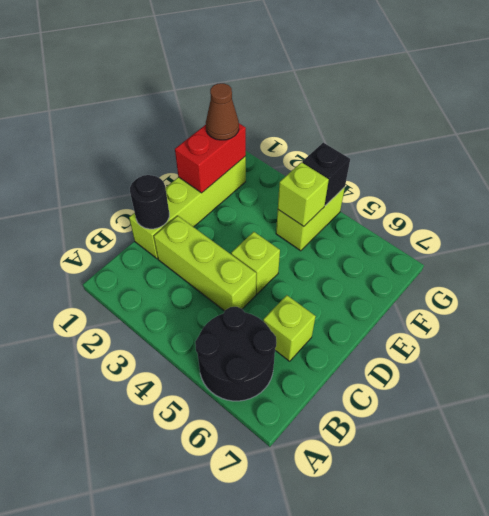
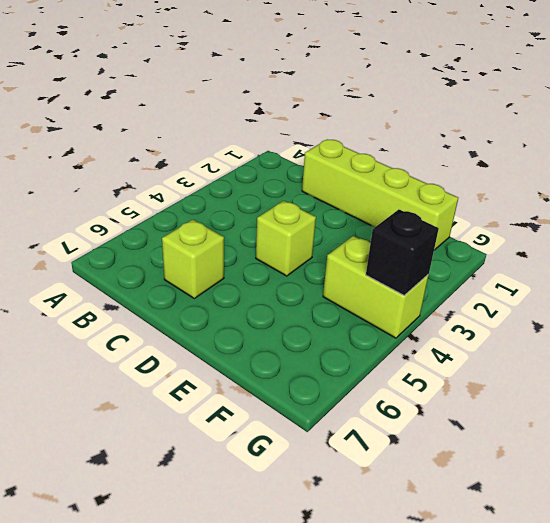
none -> black 2x2 round brick [195,307,276,401]
none -> lime 1x3 brick [154,216,256,311]

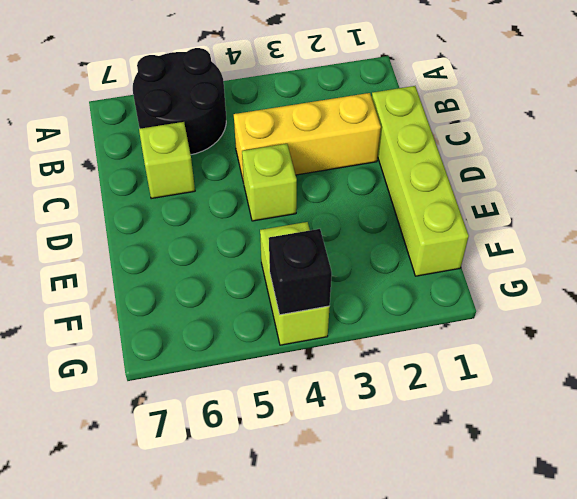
yellow 1x3 brick [234,93,381,182] -> lime 1x3 brick [154,216,256,311]
none -> black 1x1 round brick [130,175,169,229]
none -> red 1x2 brick [175,124,246,193]

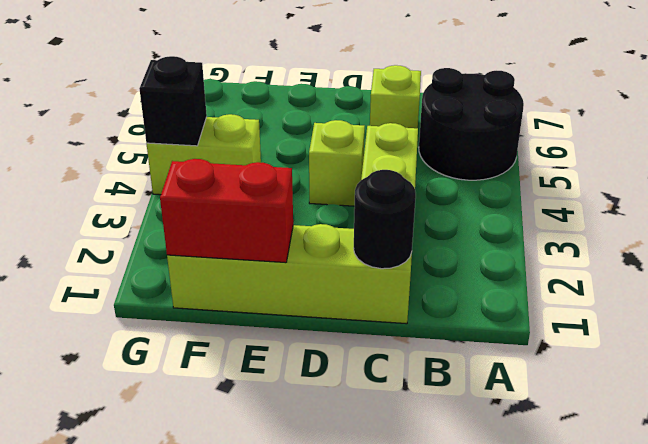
none -> lime 1x1 brick [278,162,329,226]
none -> brown 1x1 cone [206,83,239,140]

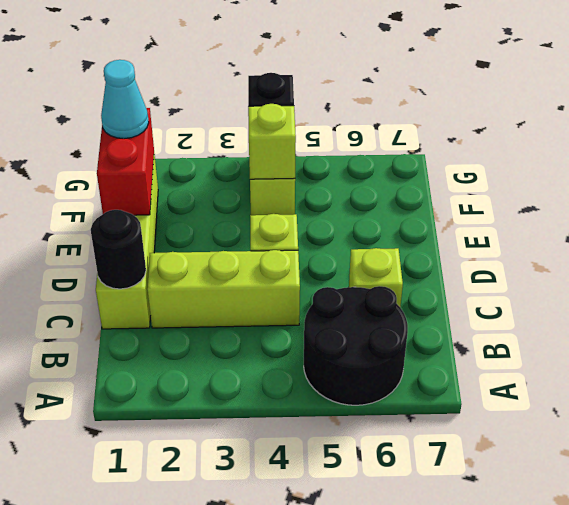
cyan 1x1 cone [101,60,149,139] -> brown 1x1 cone [206,83,239,140]

